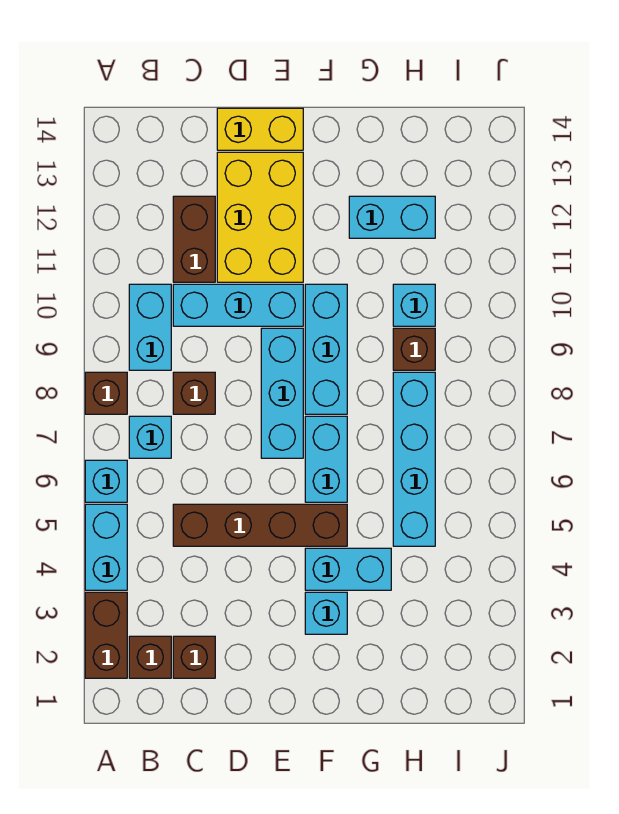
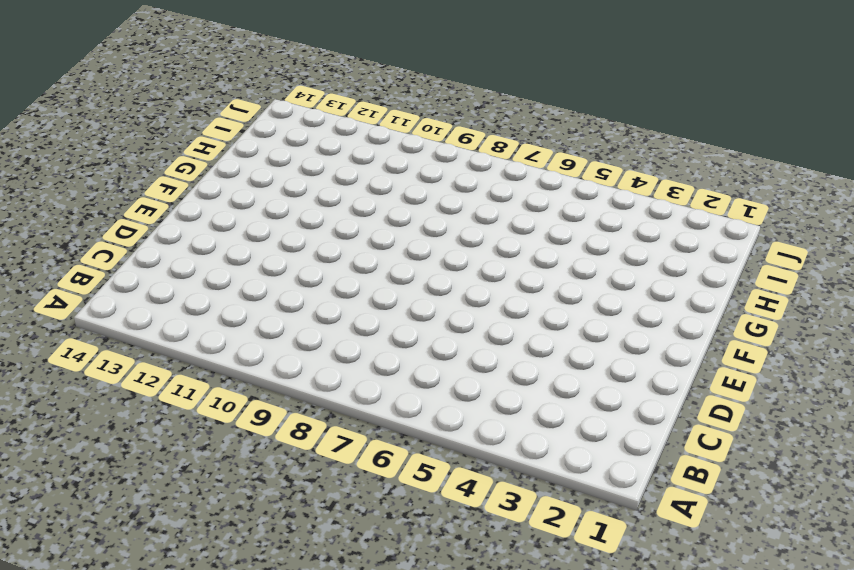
none -> brown 1x2 brick [85,592,127,678]
none -> cyan 1x2 brick [85,504,127,590]
none -> cyan 1x1 brick [85,460,127,502]

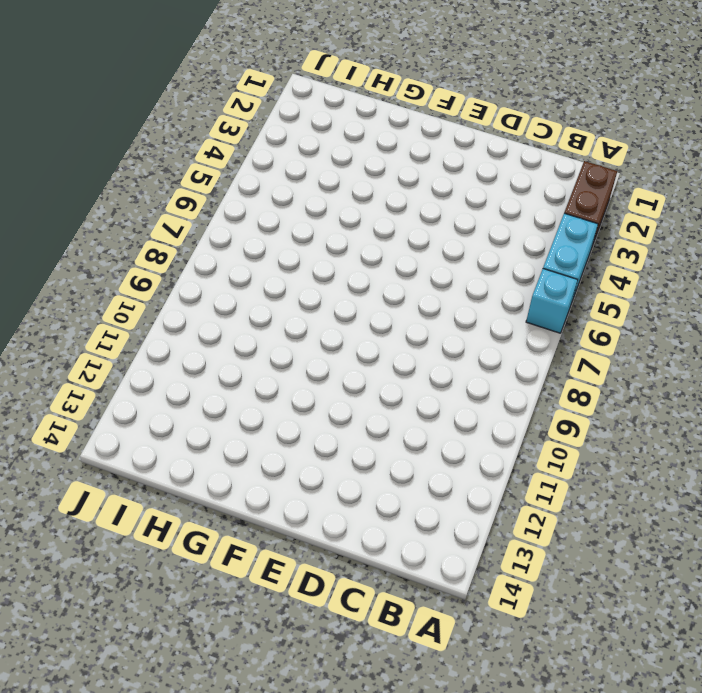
none -> brown 1x1 brick [85,372,127,414]
none -> brown 1x1 brick [129,636,171,678]
none -> cyan 1x1 brick [129,416,171,458]

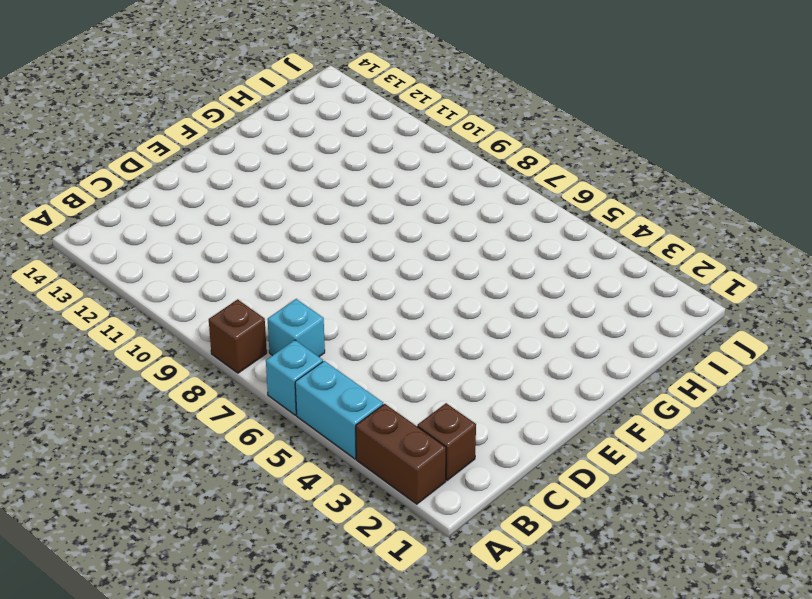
none -> cyan 1x2 brick [129,284,171,370]
none -> brown 1x1 brick [173,636,215,678]
none -> brown 1x4 brick [173,504,347,546]

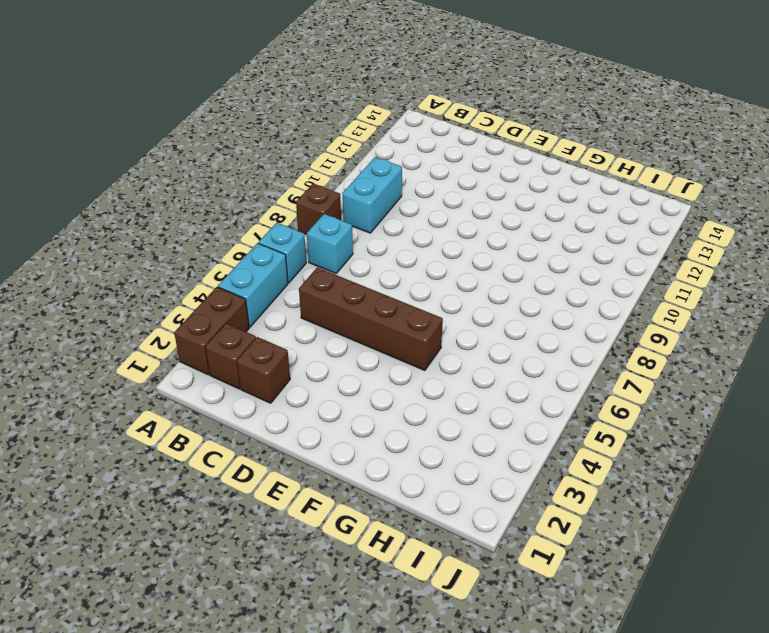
none -> brown 1x1 brick [173,372,215,414]
none -> cyan 1x3 brick [173,284,303,326]
none -> brown 1x2 brick [173,196,215,282]

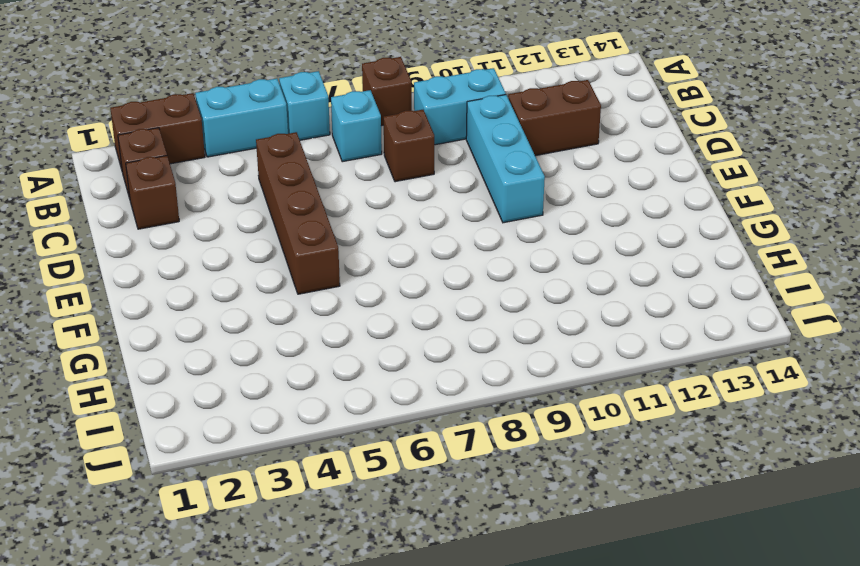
none -> yellow 2x3 brick [217,152,303,282]
none -> yellow 1x2 brick [217,108,303,150]
none -> cyan 1x3 brick [261,328,303,458]

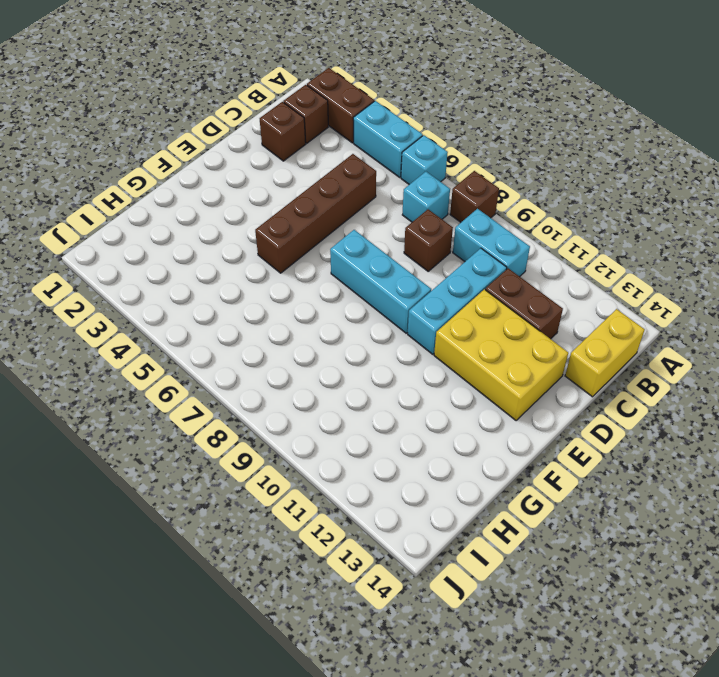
yellow 1x2 brick [565,309,645,397] -> yellow 1x2 brick moved to [217,108,303,150]
none -> cyan 1x1 brick [305,592,347,634]
none -> cyan 1x2 brick [305,548,391,590]
none -> cyan 1x2 brick [305,416,347,502]

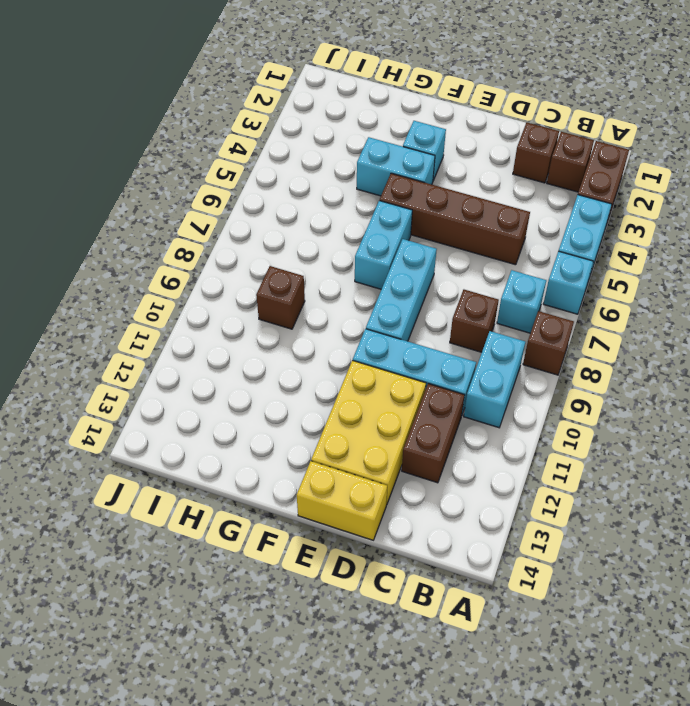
none -> cyan 1x3 brick [305,284,347,414]
none -> cyan 1x2 brick [349,196,435,238]
none -> cyan 1x4 brick [393,372,435,546]

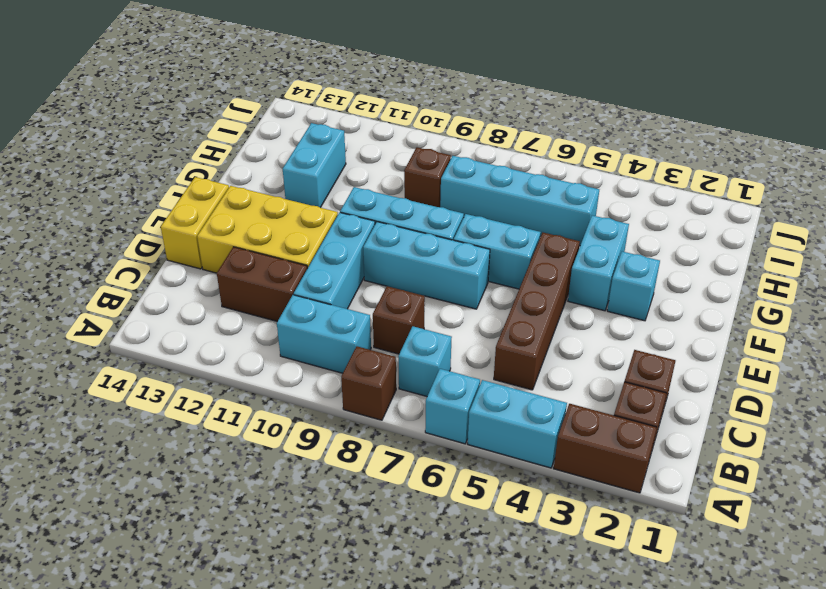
none -> cyan 1x1 brick [393,284,435,326]

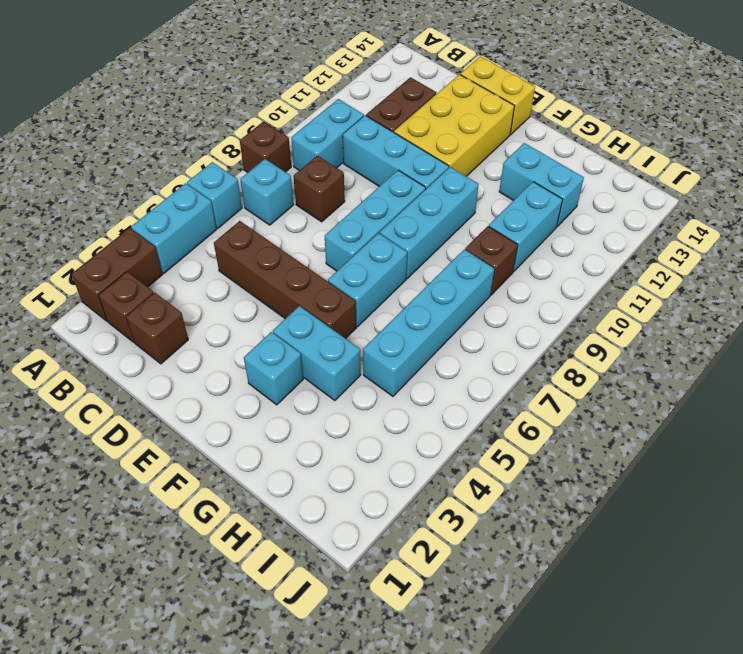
cyan 1x2 brick [489,182,562,272] -> cyan 1x1 brick [393,284,435,326]

